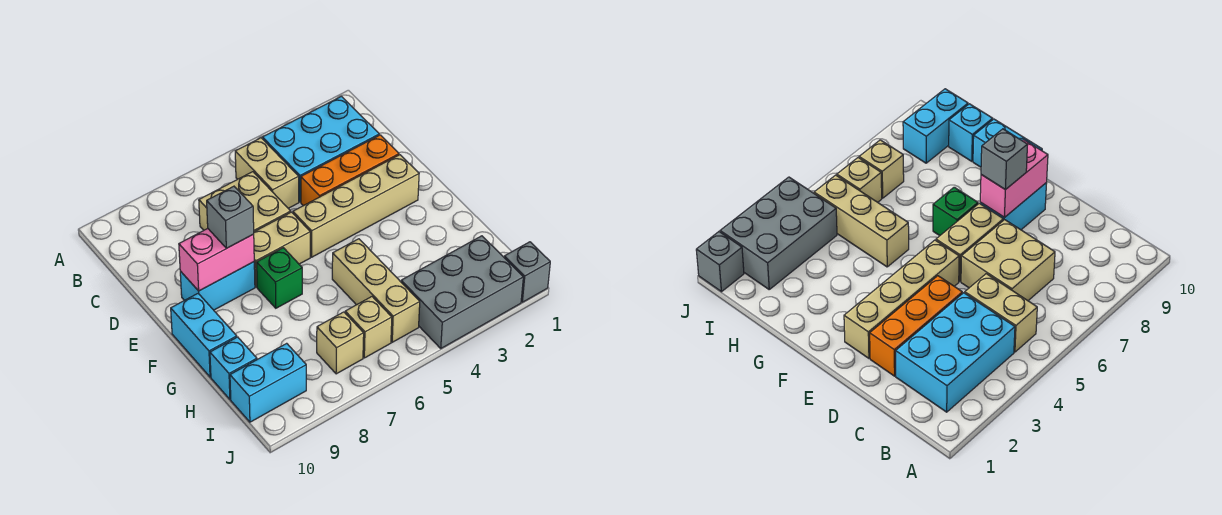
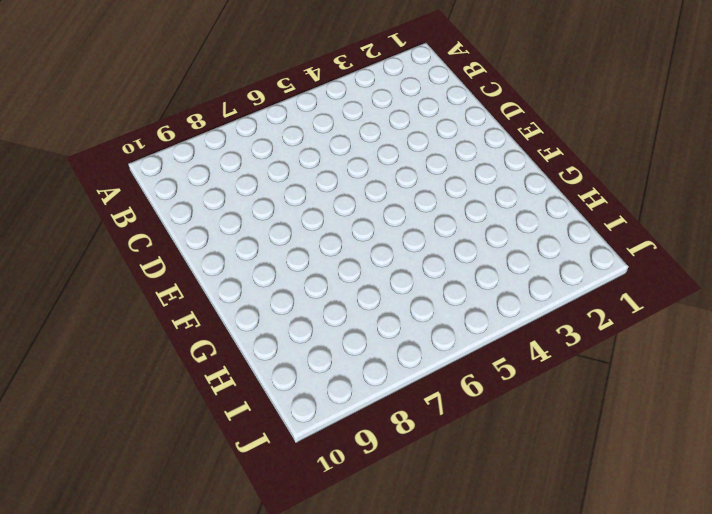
none -> cyan 2x3 brick [262,96,379,202]
none -> tan 1x2 brick [235,138,299,208]
none -> tan 2x2 brick [199,172,291,232]

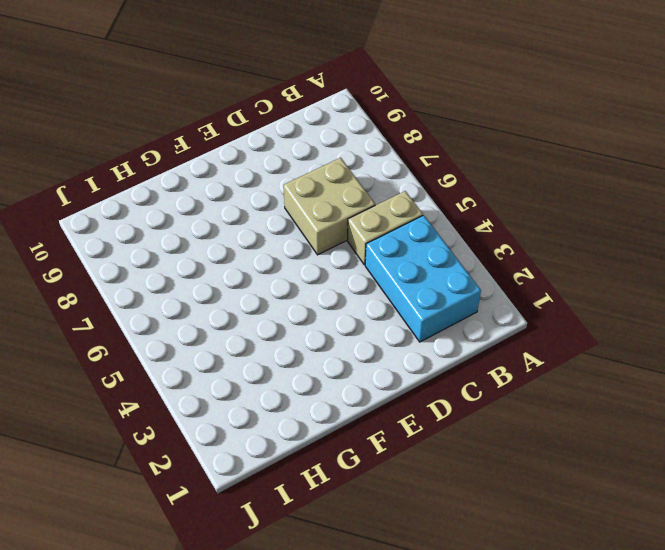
none -> orange 1x3 brick [301,135,399,206]
none -> tan 1x4 brick [293,155,419,257]
none -> tan 1x2 brick [254,212,310,287]

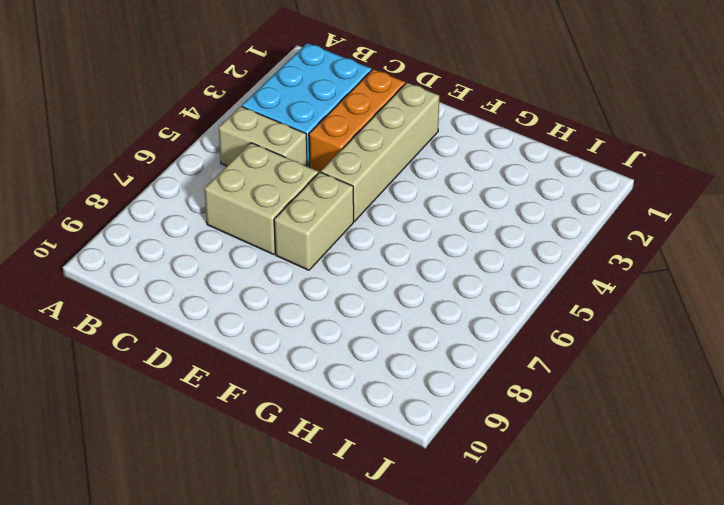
none -> cyan 1x2 brick [180,262,255,310]
none -> green 1x1 brick [257,248,302,308]
none -> cyan 1x2 brick [171,293,237,377]

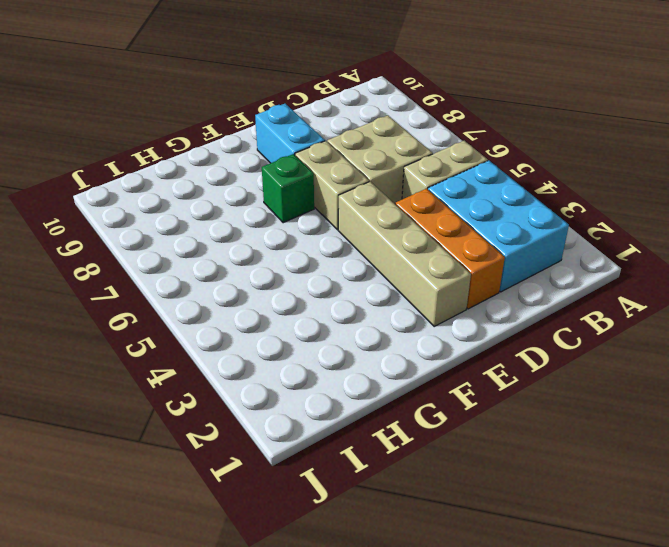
none -> cyan 1x2 brick [171,293,237,377]
none -> tan 1x3 brick [332,239,420,342]
none -> cyan 1x1 brick [210,337,257,399]

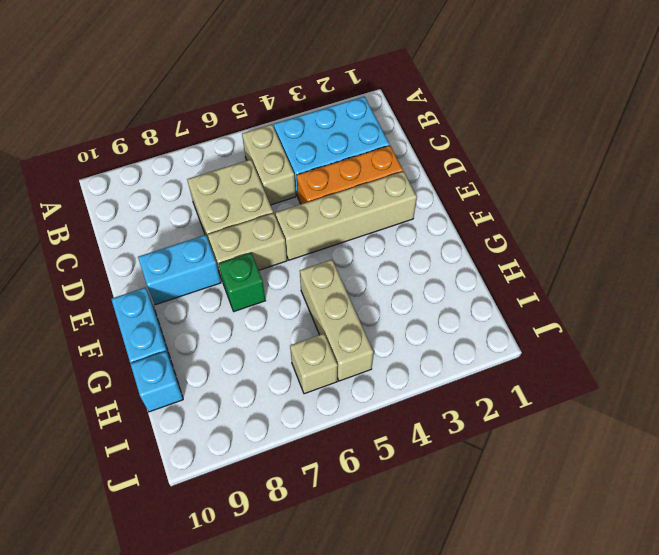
none -> grey 2x3 brick [401,236,523,348]
none -> tan 1x1 brick [317,312,364,374]
none -> cyan 1x2 brick [230,343,306,422]

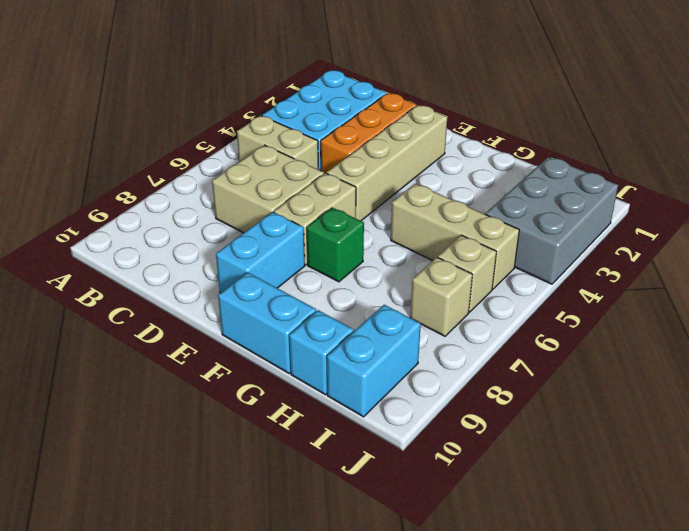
none -> grey 1x1 brick [504,242,550,302]
none -> pink 1x2 brick [179,229,254,291]
none -> grey 1x1 brick [207,186,254,248]

